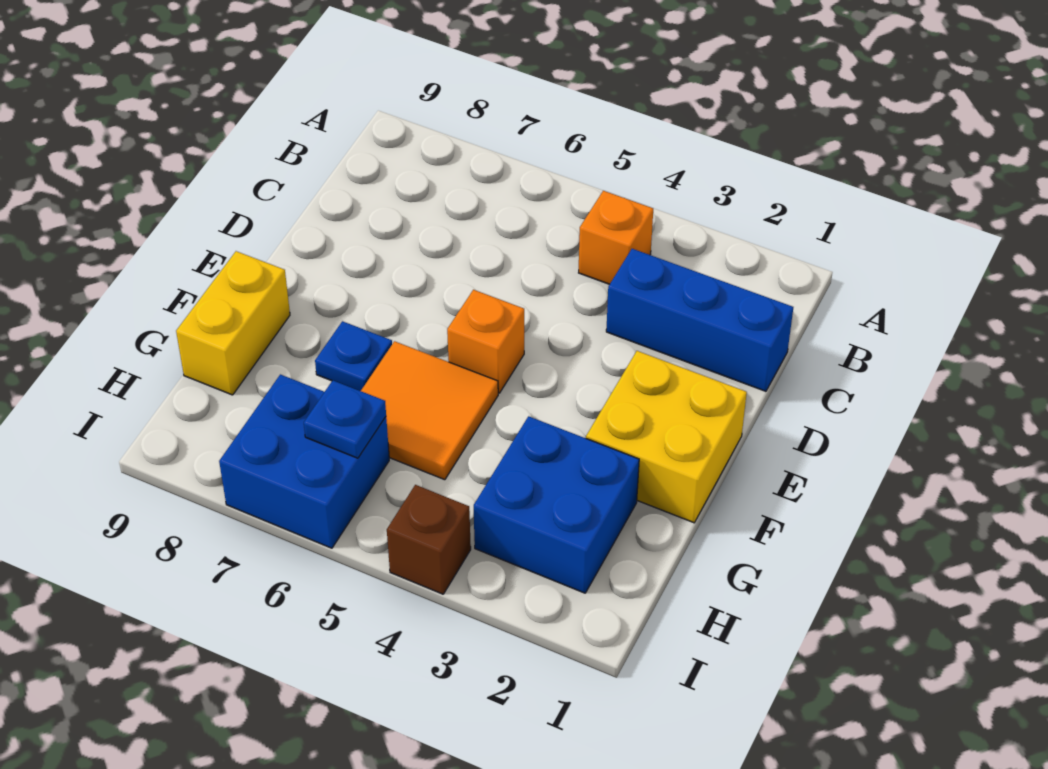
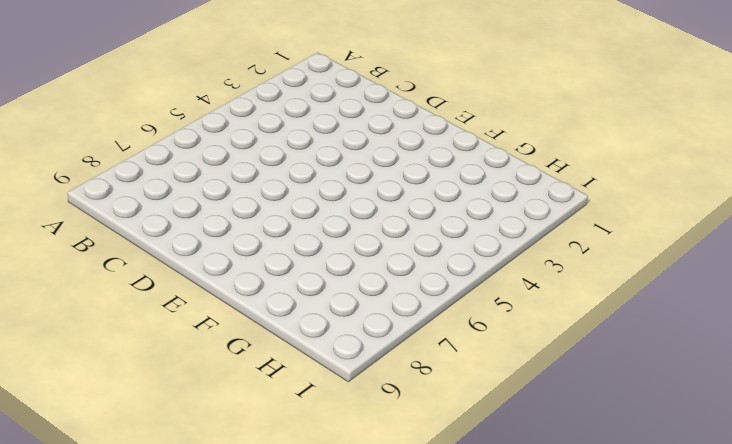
none -> orange 1x1 brick [579,191,653,284]
none -> blue 1x3 brick [606,249,793,391]

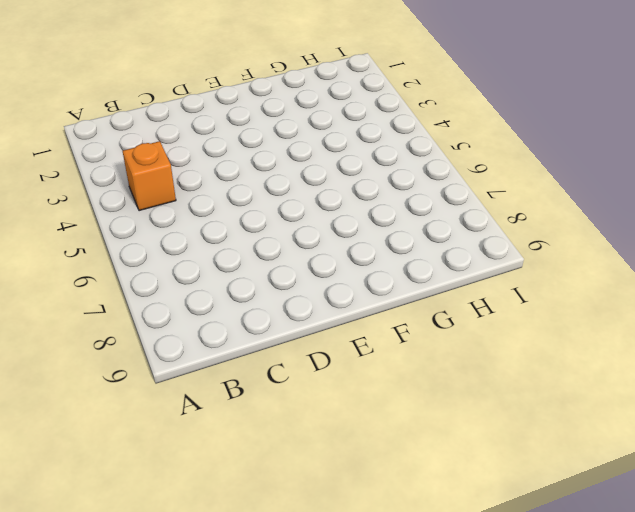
none -> blue 1x3 brick [606,249,793,391]
none -> yellow 2x2 brick [586,351,747,523]

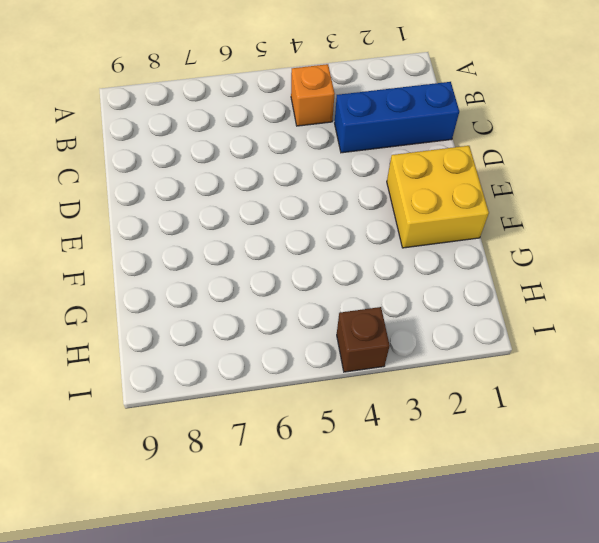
none -> orange 1x1 brick [447,290,524,393]
none -> orange 2x2 tile [361,341,498,480]

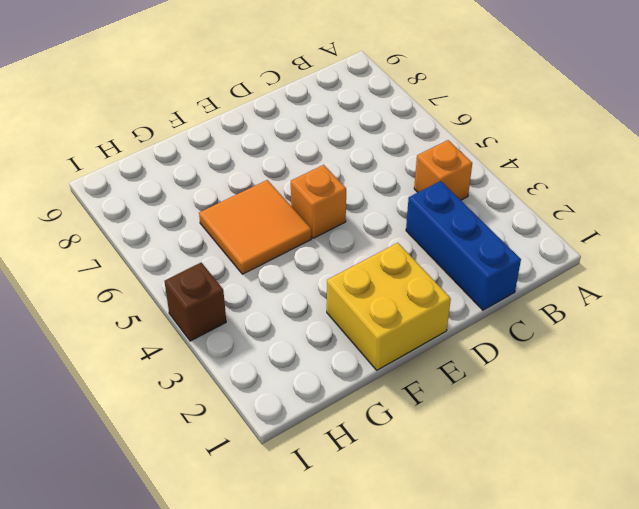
none -> blue 1x1 plate [315,321,392,391]
none -> yellow 1x2 brick [176,251,290,395]

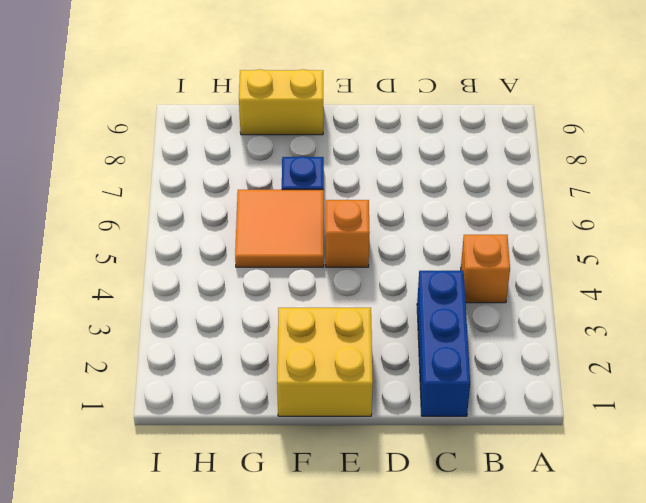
none -> blue 2x2 brick [474,416,639,593]
none -> blue 2x2 brick [219,374,389,548]

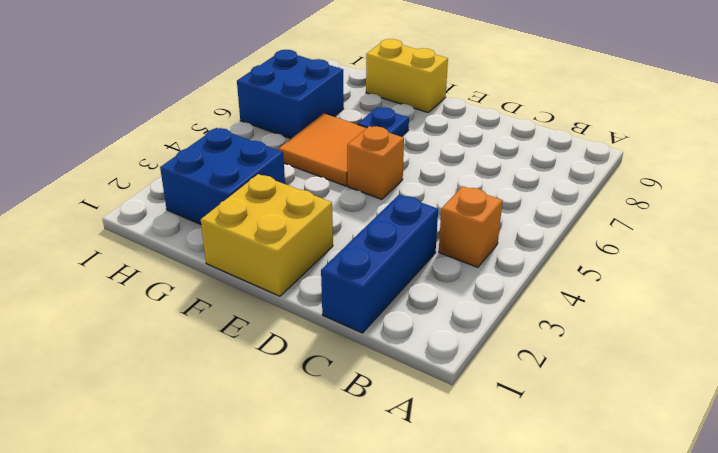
none -> brown 1x1 brick [387,485,471,594]
none -> blue 1x1 plate [304,380,386,458]

